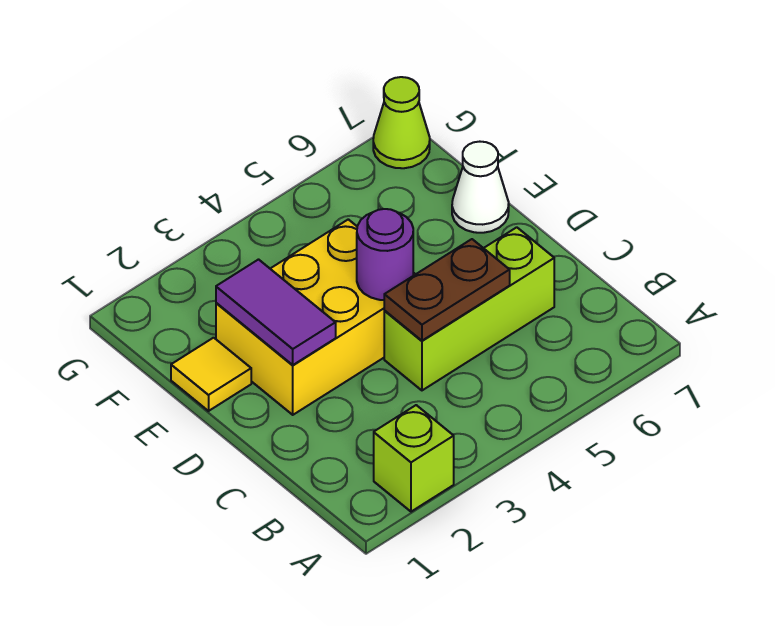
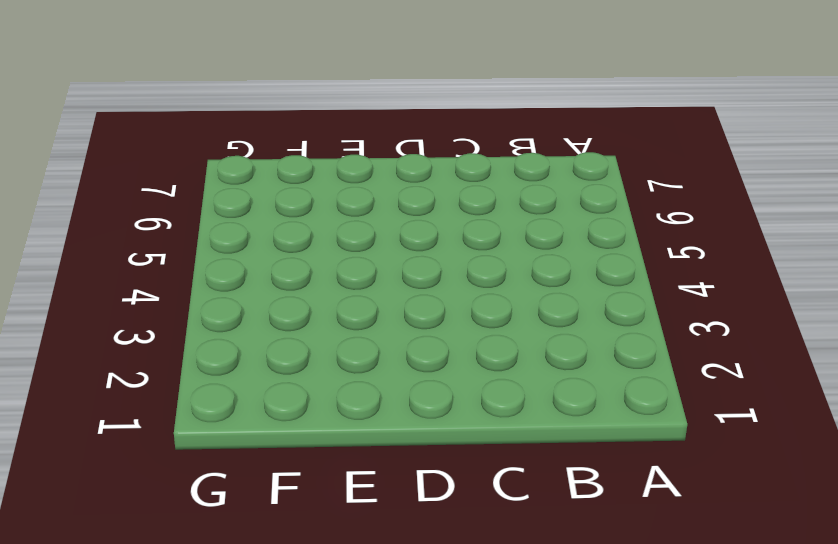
none -> lime 1x1 brick [374,405,454,512]
none -> lime 1x3 brick [384,227,554,390]

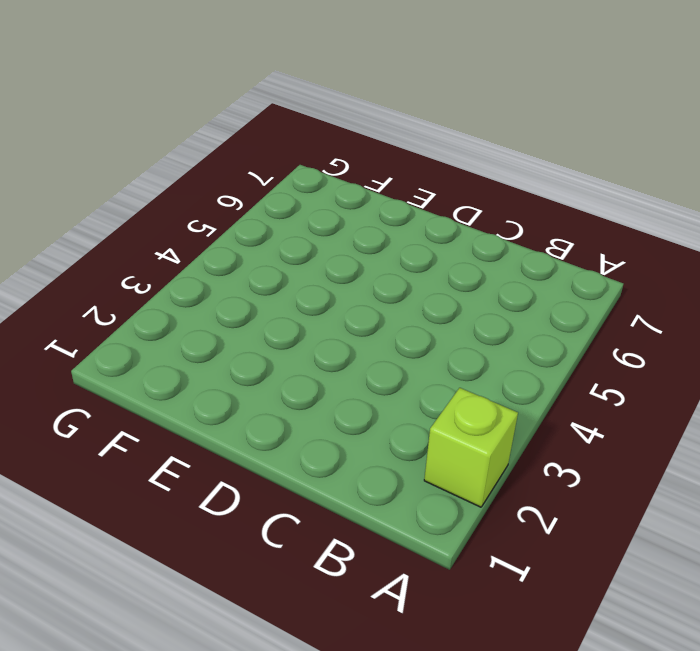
none -> lime 1x3 brick [384,227,554,390]
none -> yellow 2x3 brick [216,219,415,415]

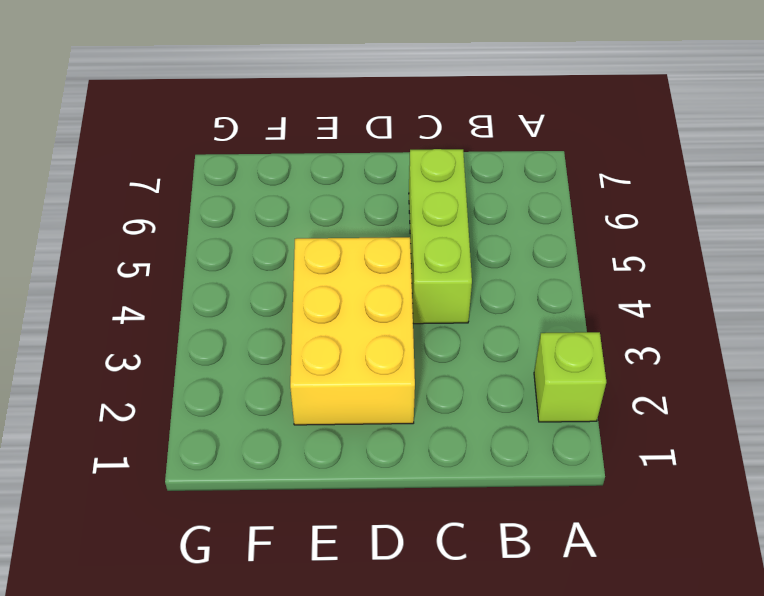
none -> yellow 1x1 tile [171,338,251,411]
none -> white 1x1 cone [452,142,509,233]

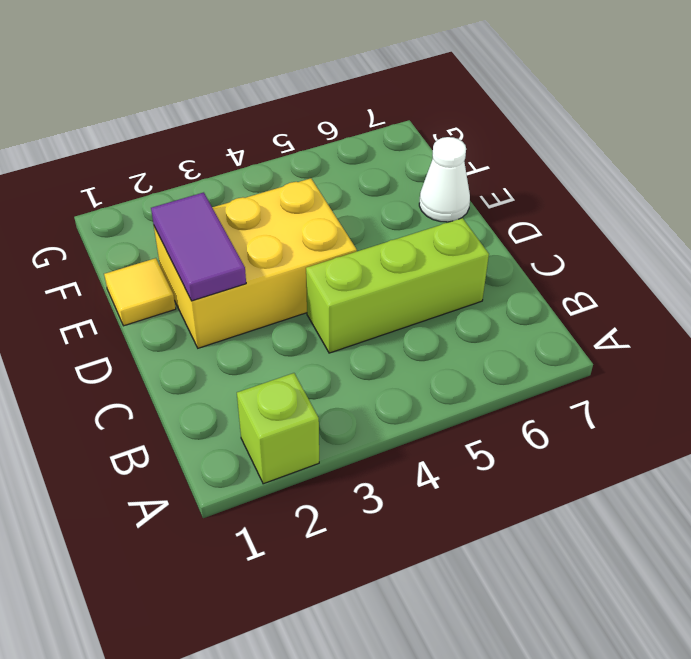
none -> lime 1x1 cone [373,77,430,168]
none -> brown 1x2 plate [384,239,510,341]

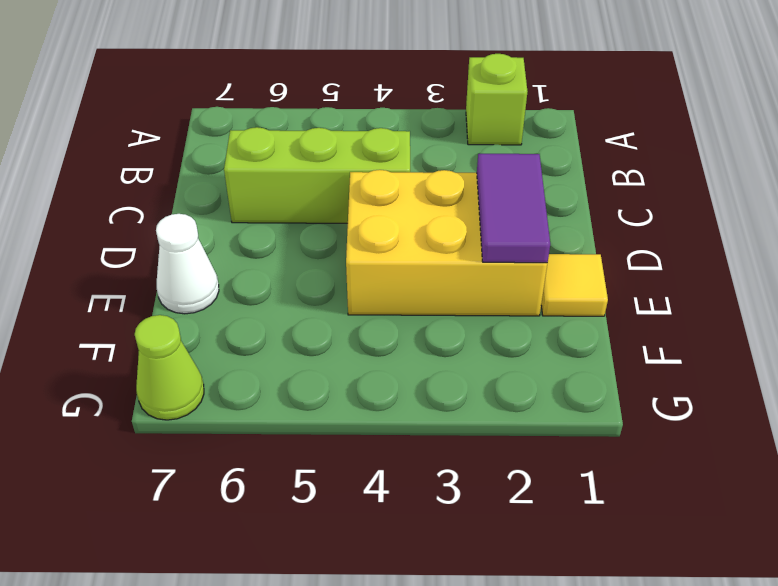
none -> brown 1x2 plate [384,239,510,341]
none -> purple 1x1 round brick [357,209,413,300]

